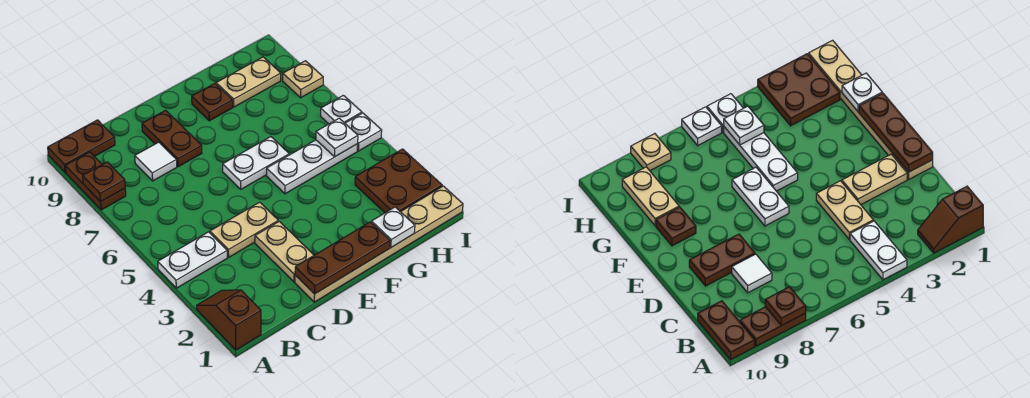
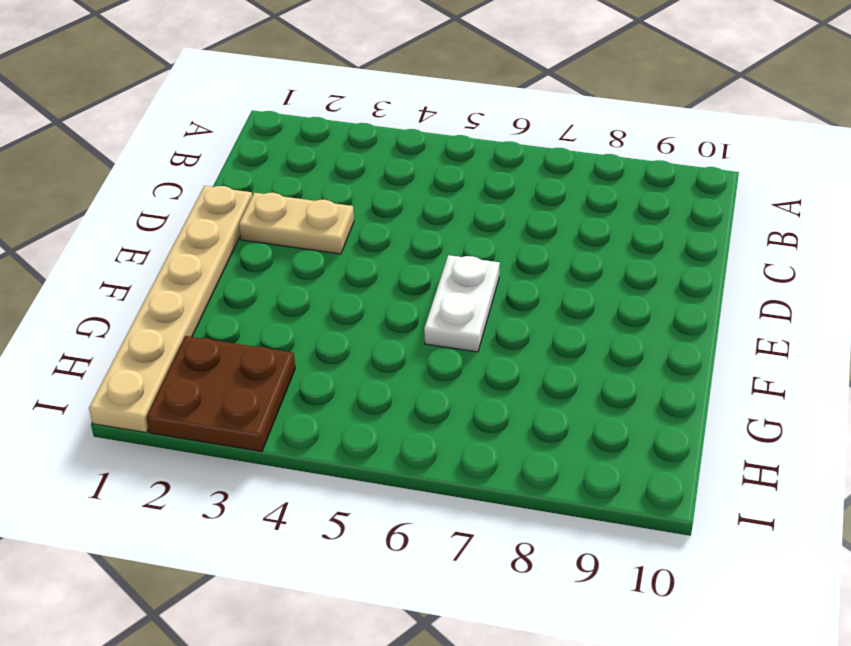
none -> brown 1x2 slope [197,290,261,350]
none -> white 1x2 plate [158,232,227,288]
none -> brown 1x2 plate [65,152,126,210]

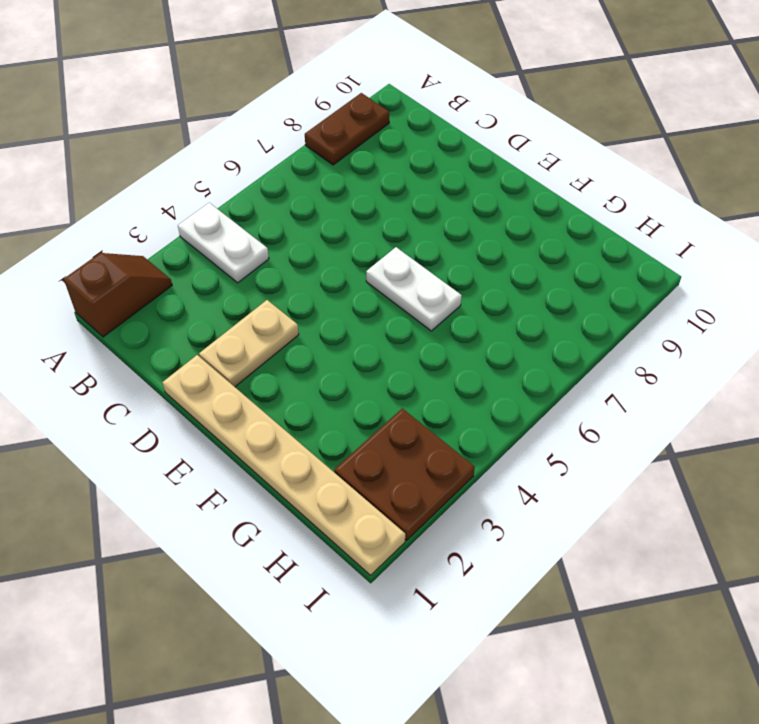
none -> brown 1x2 plate [48,120,115,172]
none -> tan 1x2 plate [210,202,278,257]
none -> white 1x1 tile [135,142,177,181]

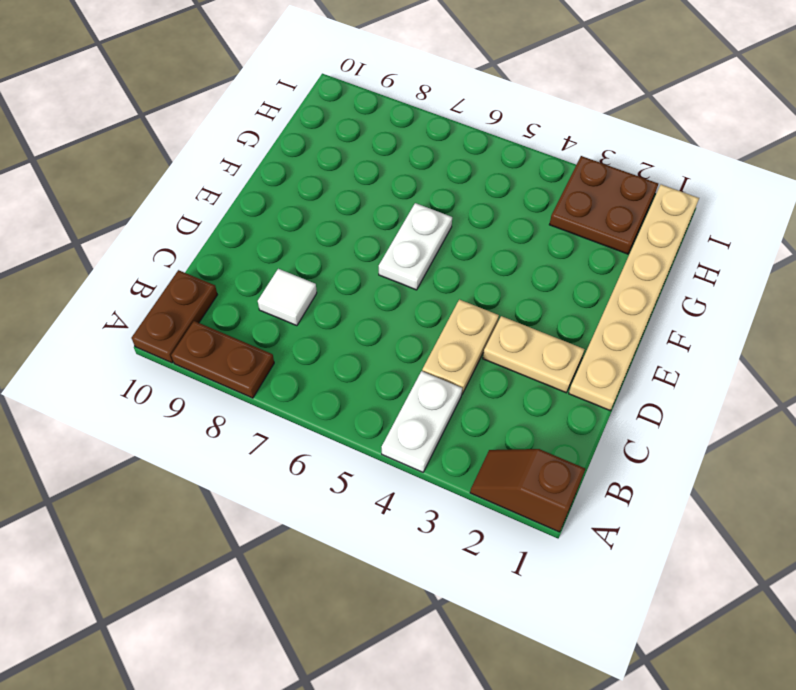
none -> brown 1x2 plate [142,110,202,167]
none -> white 1x3 plate [267,140,358,194]
none -> brown 1x1 plate [192,83,233,121]

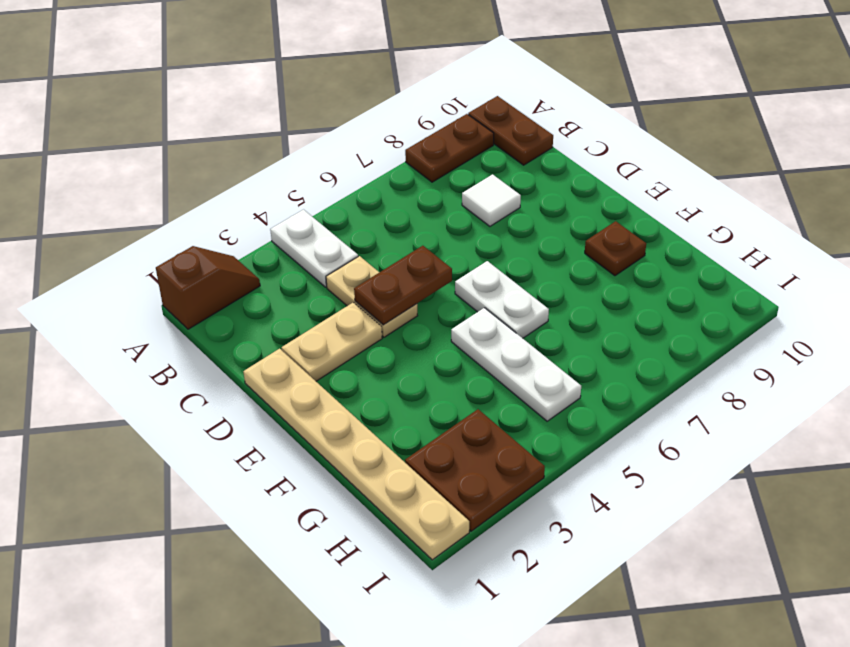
brown 1x2 plate [354,246,452,325] -> brown 1x2 plate moved to [142,110,202,167]
none -> tan 1x2 plate [216,57,281,107]
none -> white 1x1 plate [345,113,382,151]
none -> white 1x1 plate [321,95,362,124]

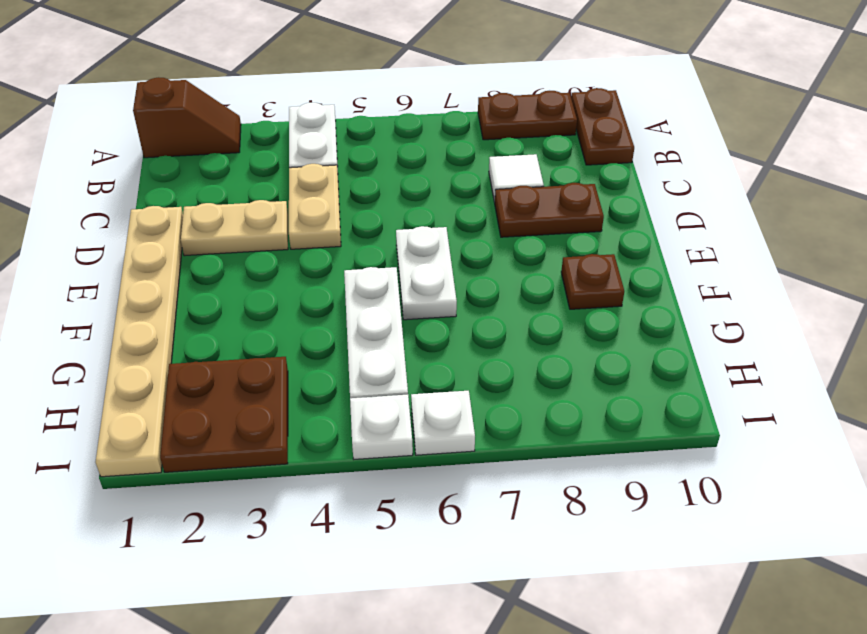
none -> tan 1x2 plate [216,57,281,107]
none -> tan 1x1 plate [283,61,323,98]
none -> brown 1x1 plate [83,162,125,202]

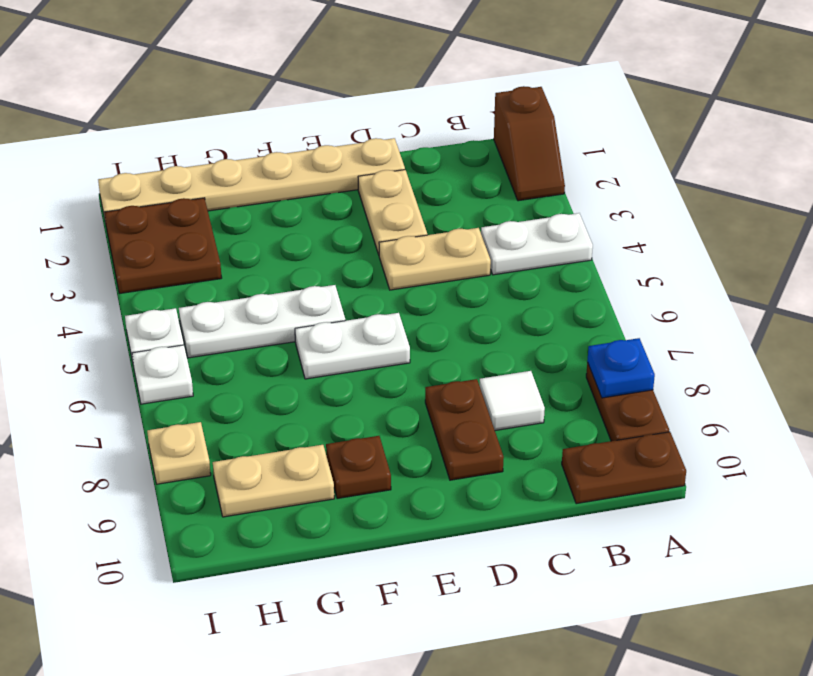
blue 1x1 plate [587,338,655,398] -> brown 1x1 plate [83,162,125,202]
none -> brown 1x3 plate [295,222,390,294]
none -> white 1x1 plate [371,207,415,247]
none -> white 1x1 plate [316,118,358,157]

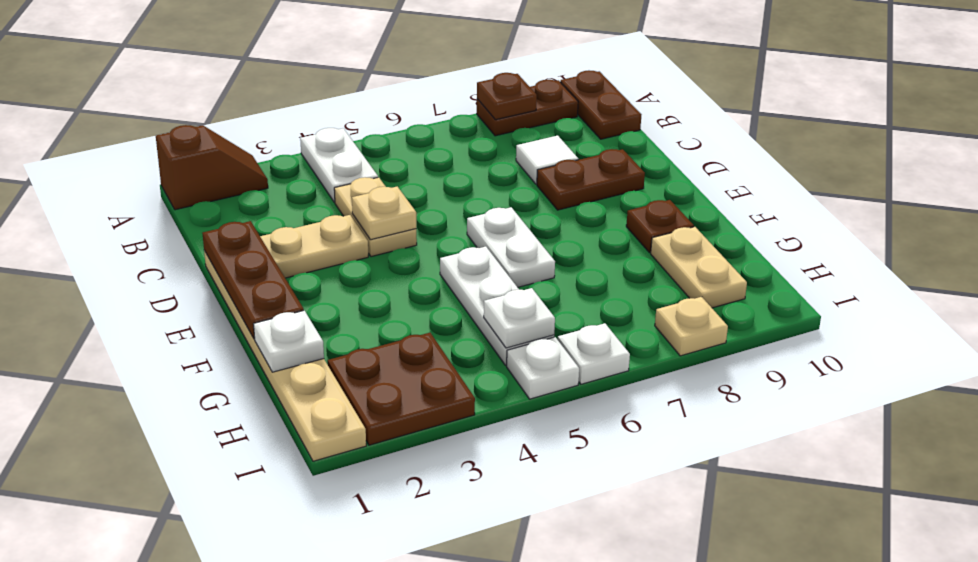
tan 1x1 plate [352,187,416,240] -> none

